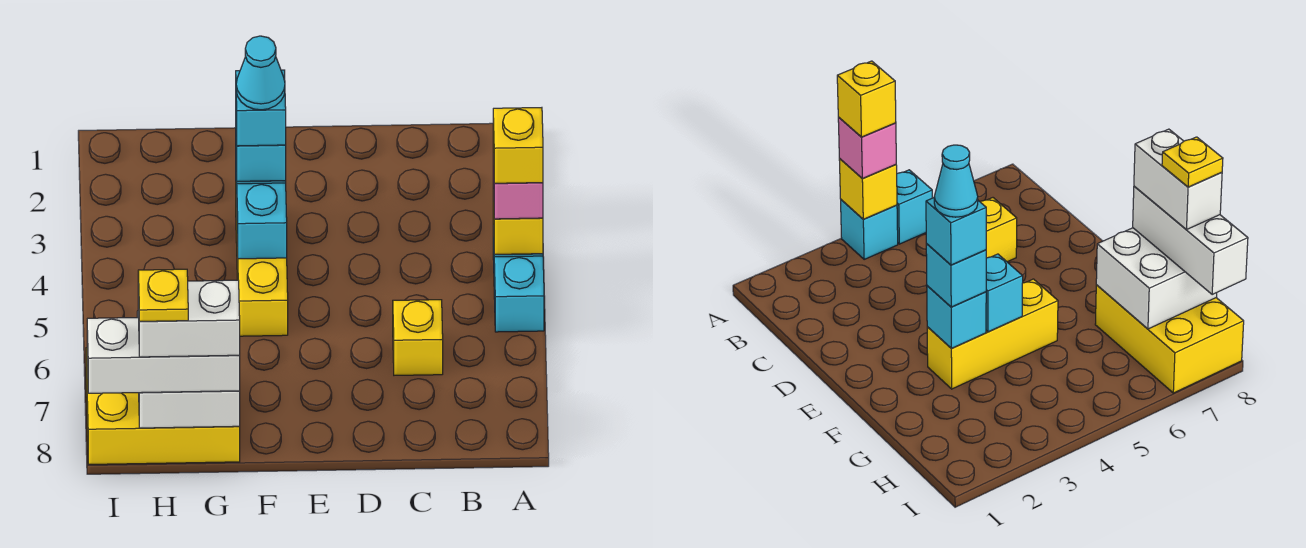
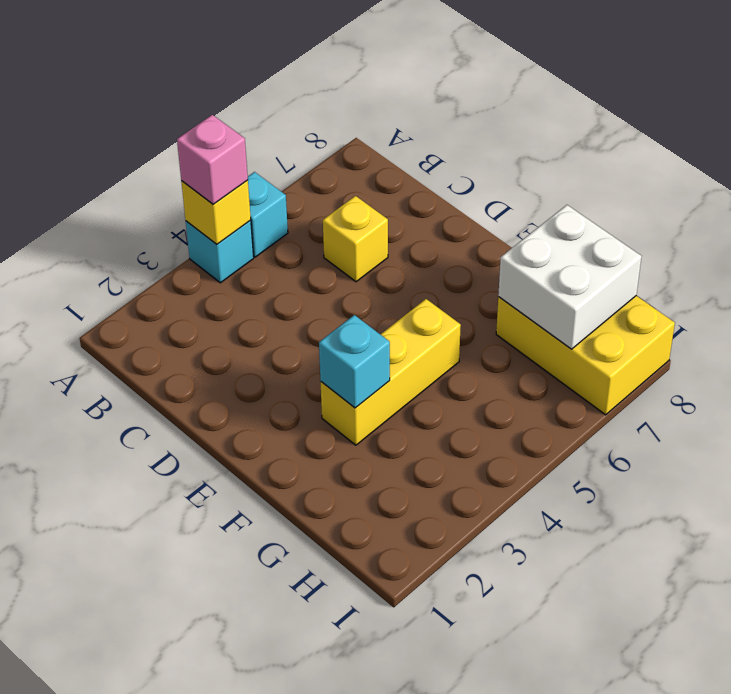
none -> cyan 1x1 brick [237,183,287,259]
none -> cyan 1x1 brick [236,136,286,181]
none -> white 1x3 brick [87,317,240,393]

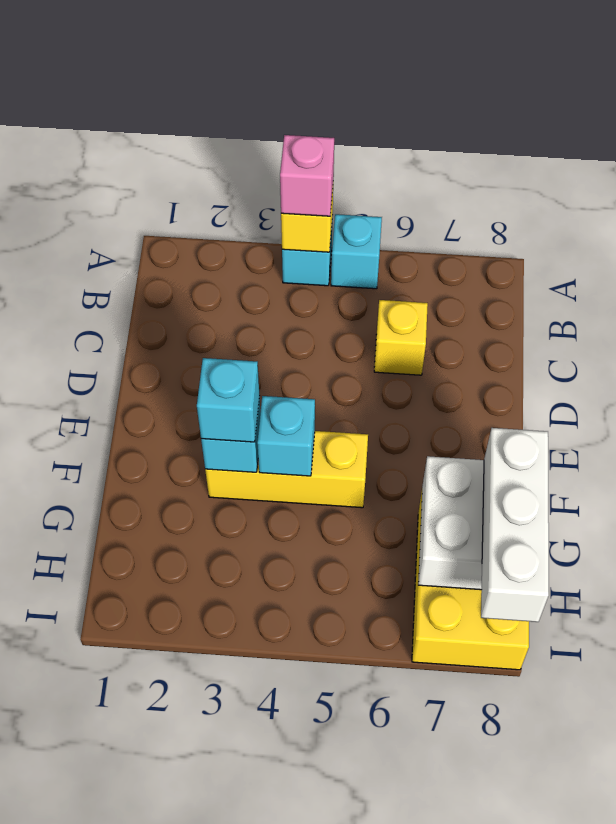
none -> yellow 1x1 brick [493,108,543,183]
none -> cyan 1x1 brick [236,70,286,146]
none -> white 1x2 brick [138,280,240,357]

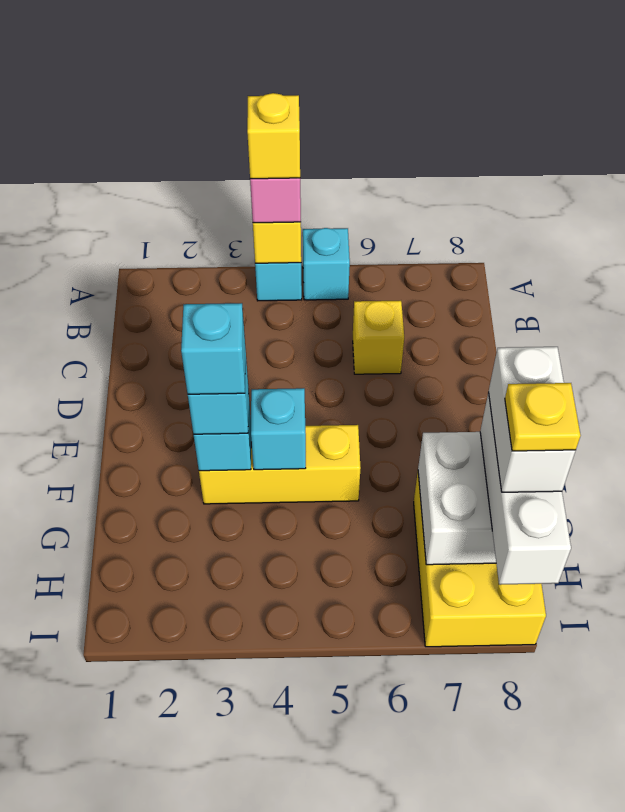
none -> cyan 1x1 cone [236,36,285,110]

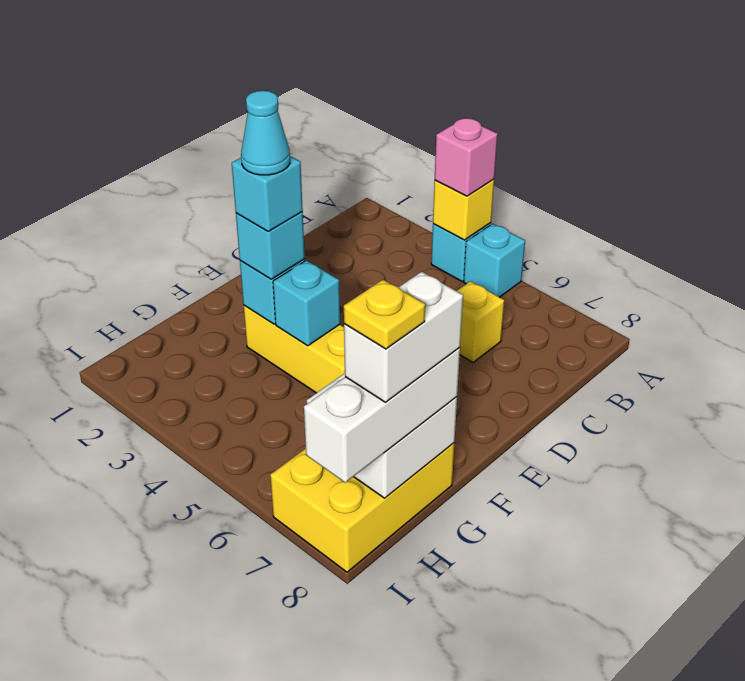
none -> yellow 1x1 brick [493,108,543,183]

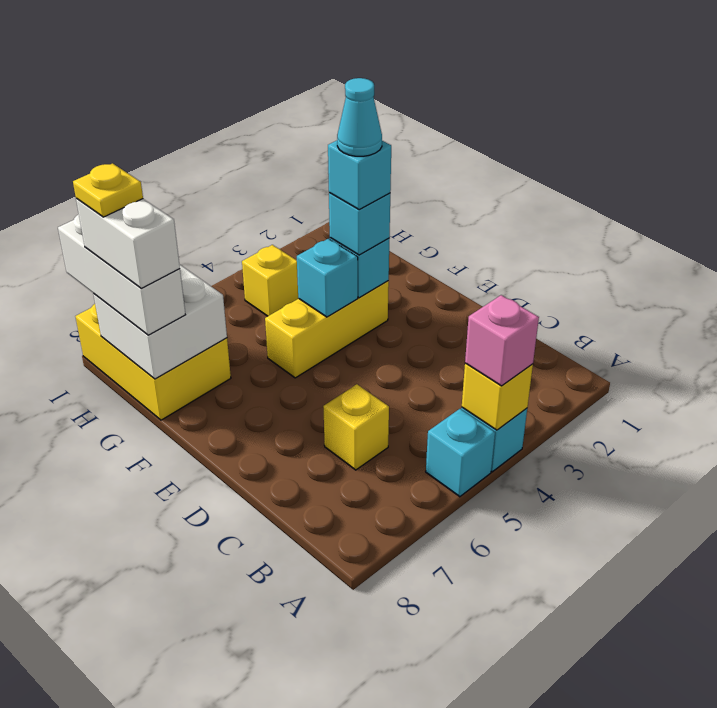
yellow 1x1 brick [242,245,299,316] -> yellow 1x1 brick moved to [493,108,543,183]

